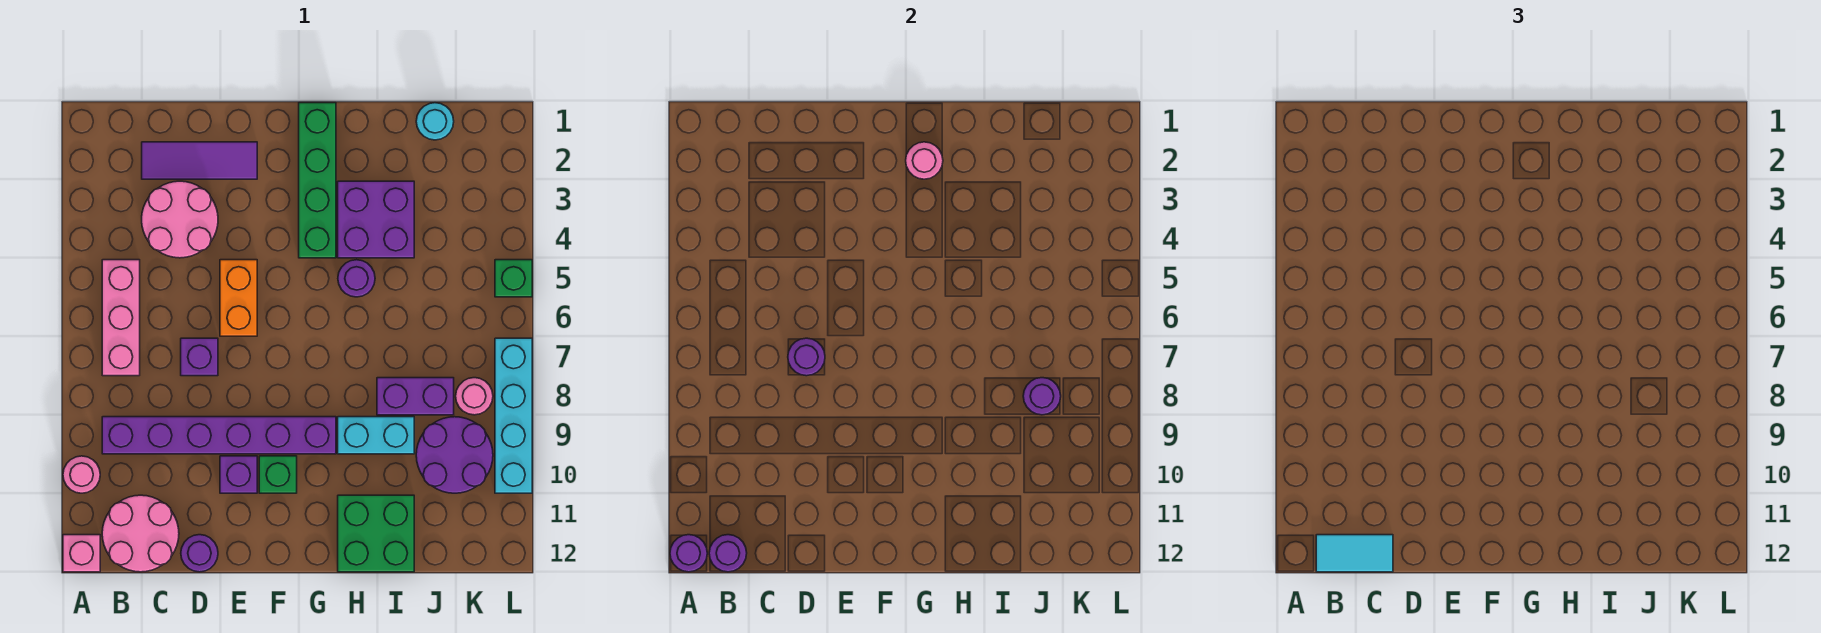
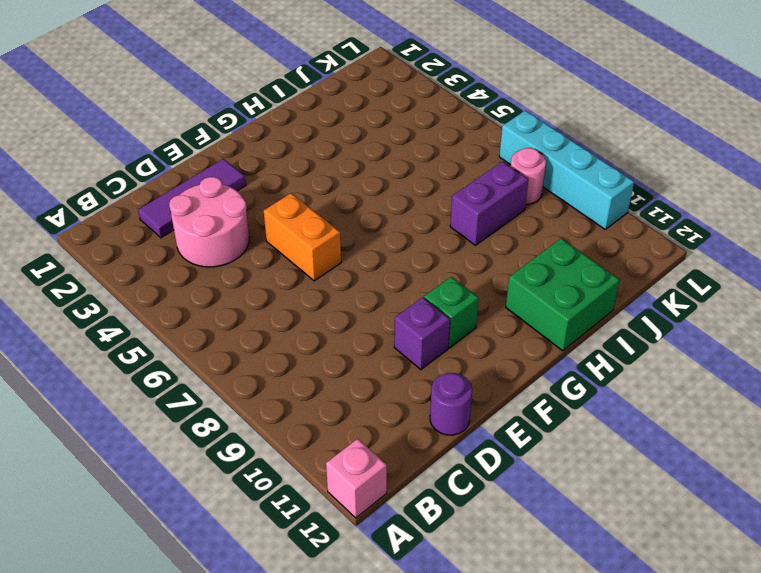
none -> pink 1x1 round brick [63,456,100,493]
none -> pink 1x3 brick [102,260,140,376]
none -> purple 1x6 brick [102,417,336,454]

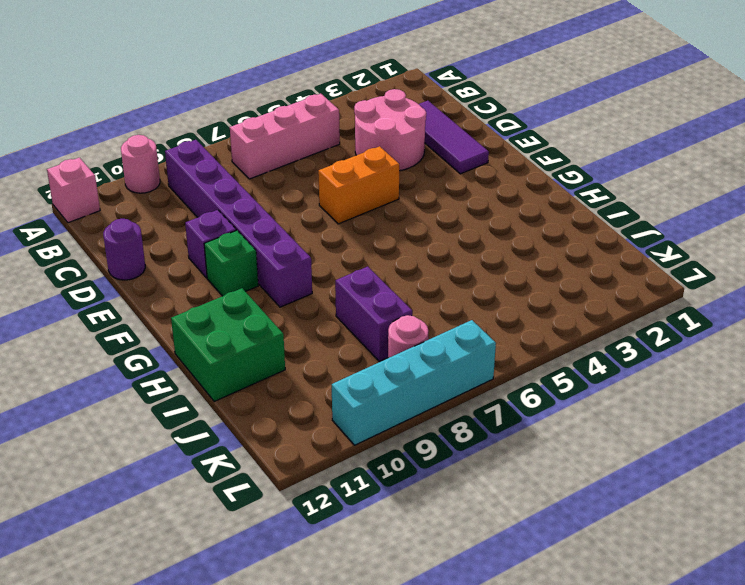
none -> pink 2x2 round brick [102,495,179,572]
none -> purple 1x1 brick [181,338,218,376]
none -> green 1x4 brick [299,103,336,258]

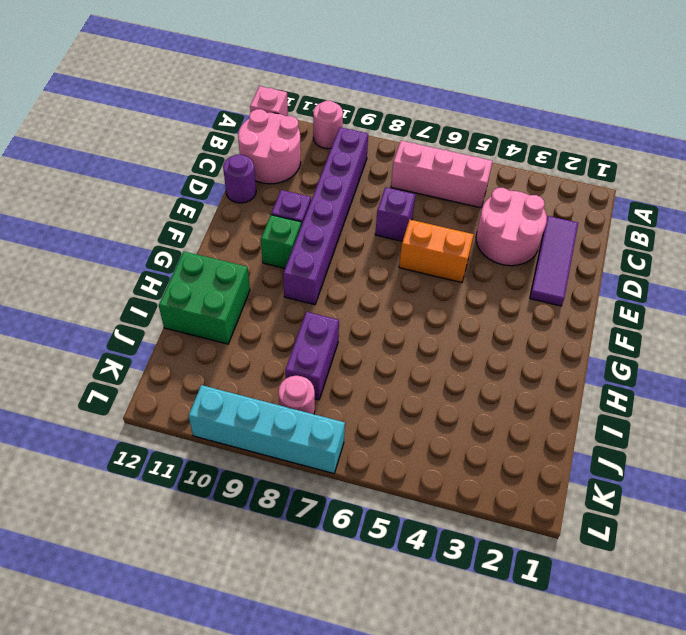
none -> green 1x4 brick [299,103,336,258]
none -> purple 2x2 brick [338,181,414,258]
none -> purple 1x1 round brick [338,260,375,297]

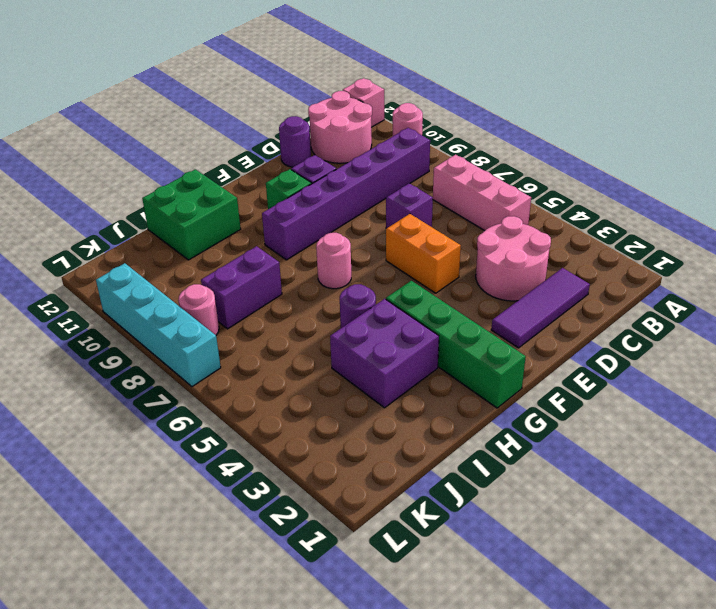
pink 1x1 round brick [316,233,351,289] -> pink 1x1 round brick moved to [906,142,943,179]
none -> cyan 1x2 brick [338,417,414,454]
none -> cyan 1x1 round brick [416,103,454,140]
none -> purple 2x2 round brick [416,417,493,493]

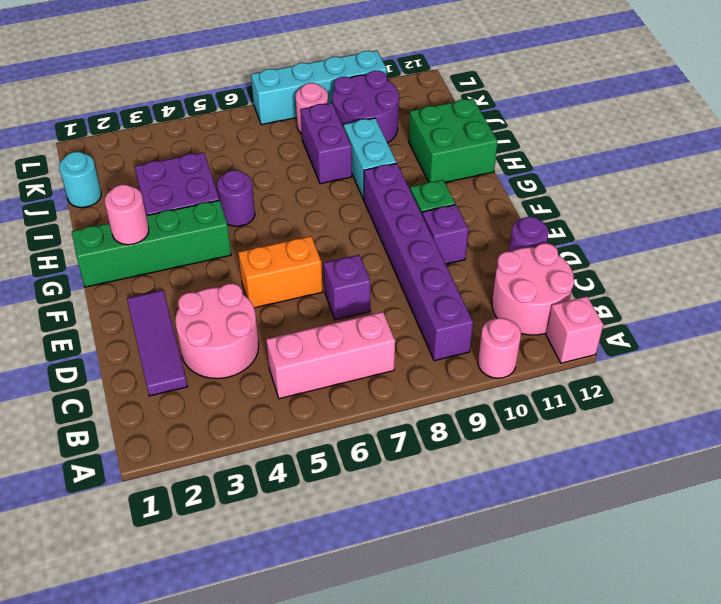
none -> green 1x1 brick [495,260,532,297]
none -> purple 1x1 round brick [670,535,707,572]
none -> purple 1x1 round brick [709,535,747,572]

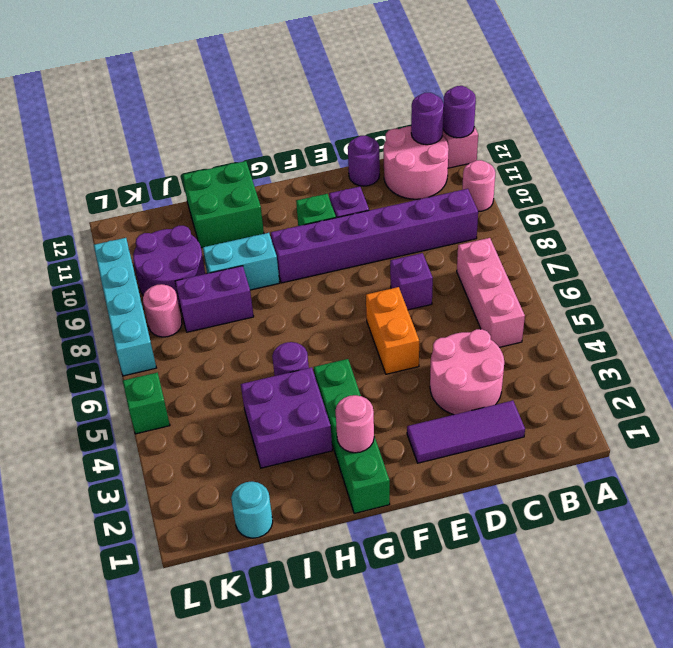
none -> purple 1x1 round brick [788,338,825,376]
none -> purple 1x1 round brick [1023,378,1061,415]
none -> cyan 1x2 tile [1316,535,1393,572]

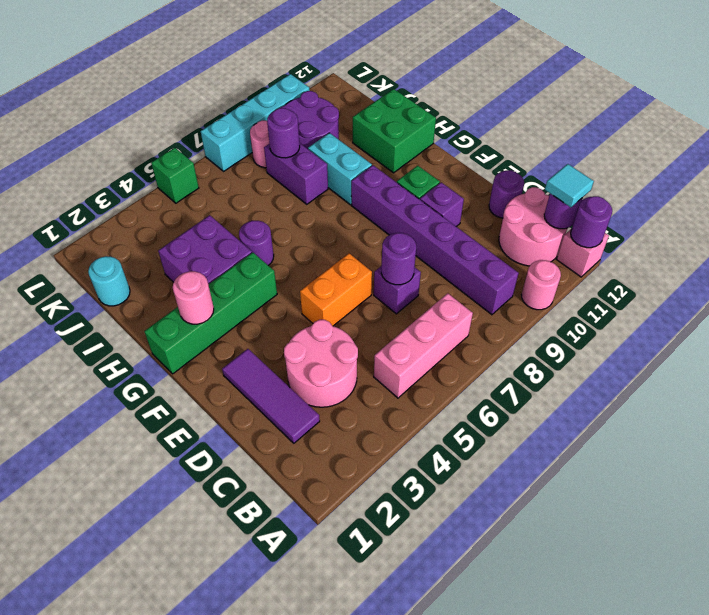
cyan 1x1 tile [545,164,594,207] -> cyan 1x2 tile [1316,535,1393,572]

